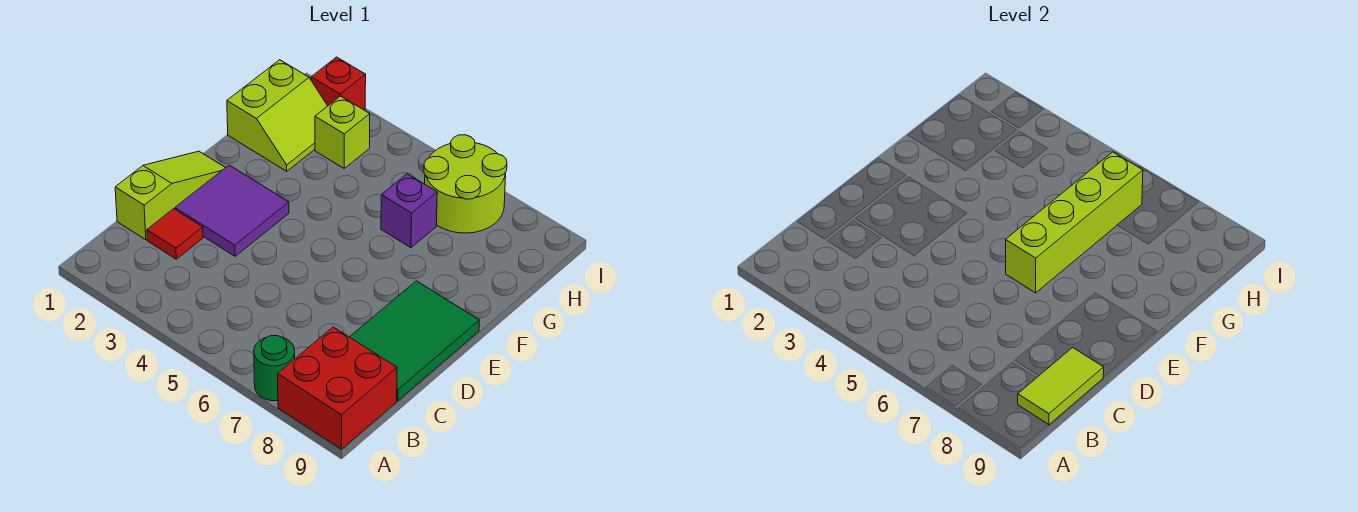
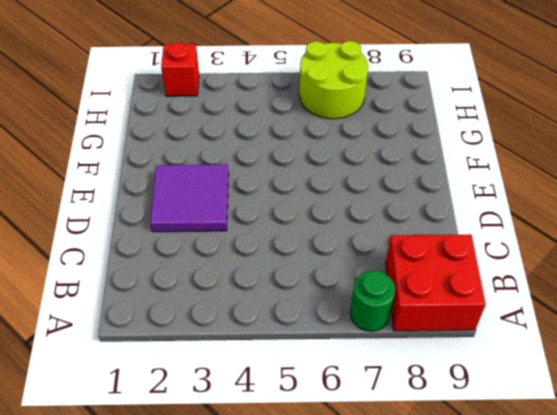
none -> lime 1x3 slope [115,151,225,240]
none -> red 1x1 tile [147,209,203,259]
none -> green 2x3 tile [350,281,479,401]

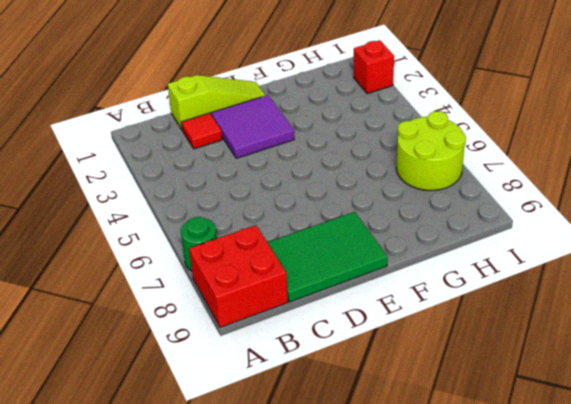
none -> lime 2x2 slope [227,60,327,171]
none -> purple 1x1 brick [381,174,437,248]
none -> lime 1x1 brick [315,96,370,168]

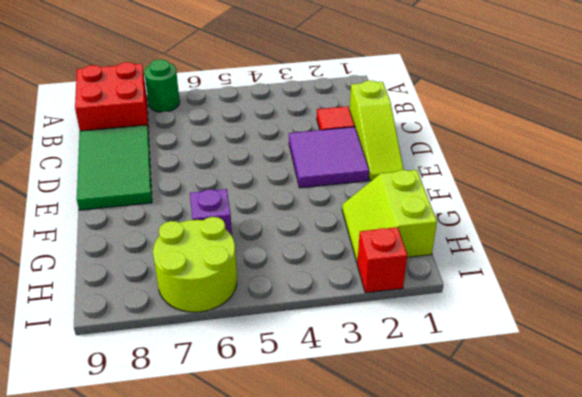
none -> lime 1x1 brick [315,96,370,168]
none -> lime 1x2 tile [1018,347,1104,425]
none -> lime 1x4 brick [1006,152,1143,293]

